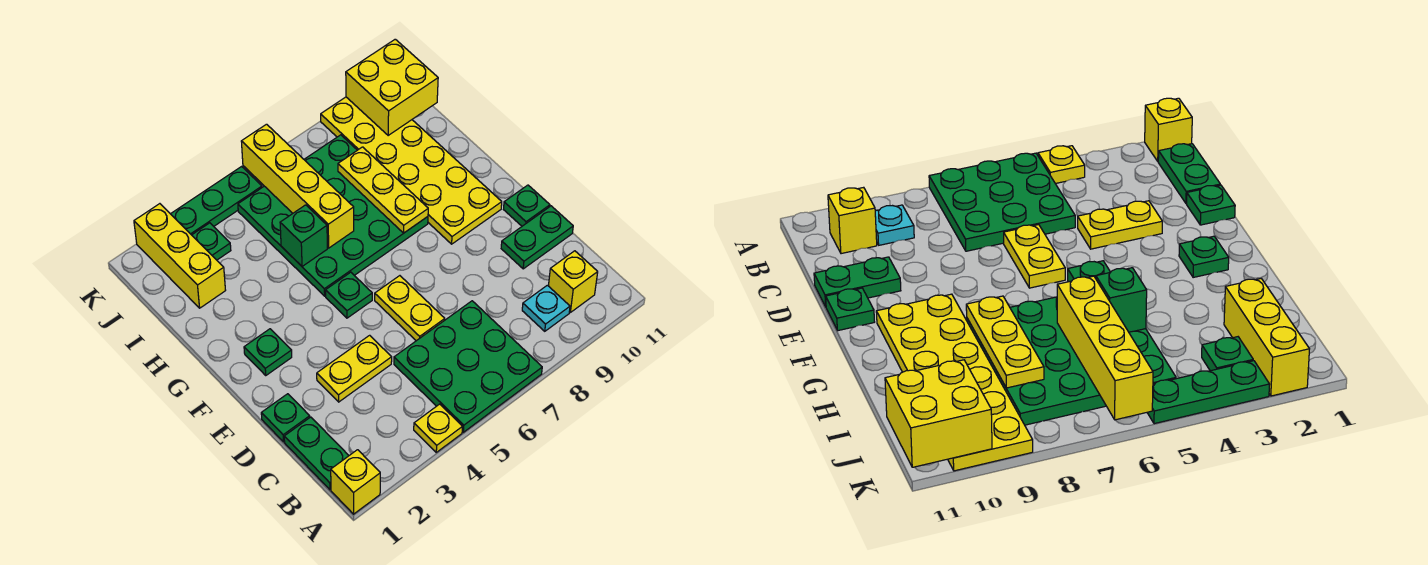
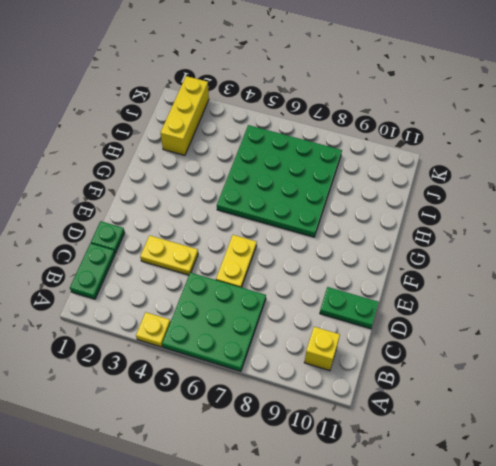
none -> yellow 1x1 brick [331,450,380,514]
none -> cyan 1x1 plate [522,285,570,331]
none -> green 1x1 plate [504,185,550,226]

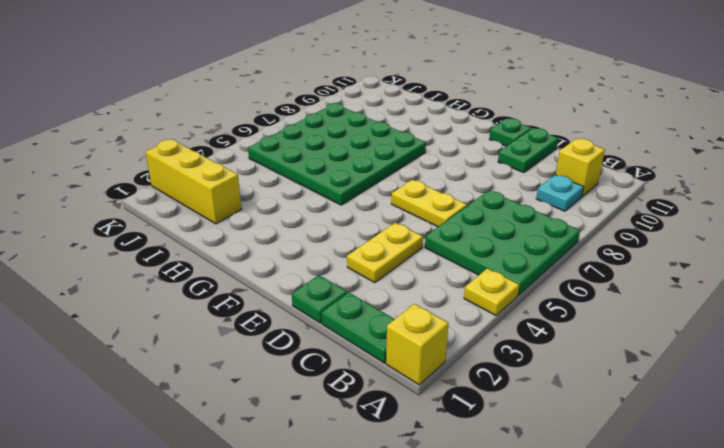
none -> green 1x1 plate [244,329,292,375]
none -> green 1x1 plate [326,272,372,318]
none -> yellow 2x6 plate [321,97,502,244]

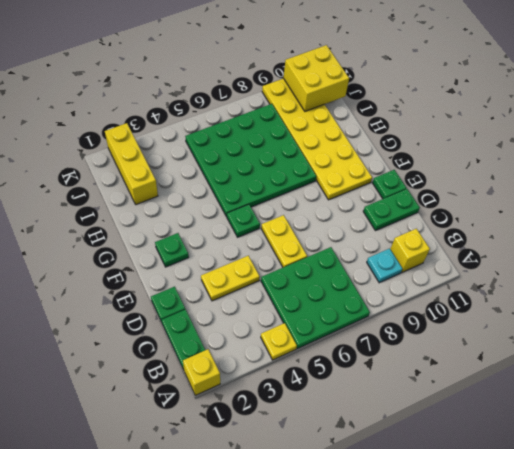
none -> green 1x1 plate [192,223,231,260]
none -> green 1x3 plate [171,167,262,235]
none -> yellow 1x3 plate [338,147,428,233]

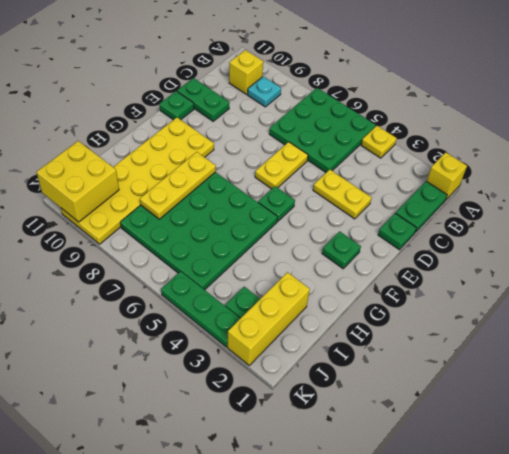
none -> green 1x1 brick [280,205,327,266]
none -> yellow 1x4 brick [241,124,354,248]

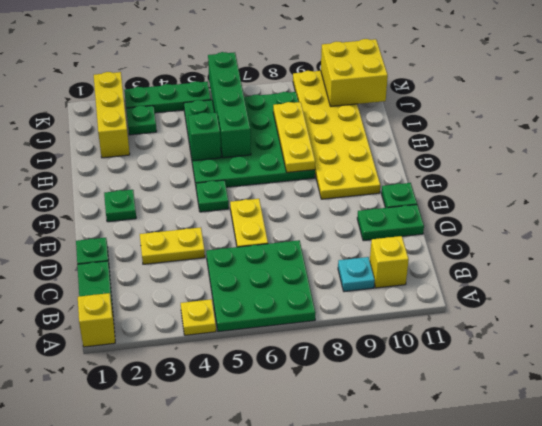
green 1x4 brick [208,52,251,158] -> yellow 1x4 brick [241,124,354,248]

